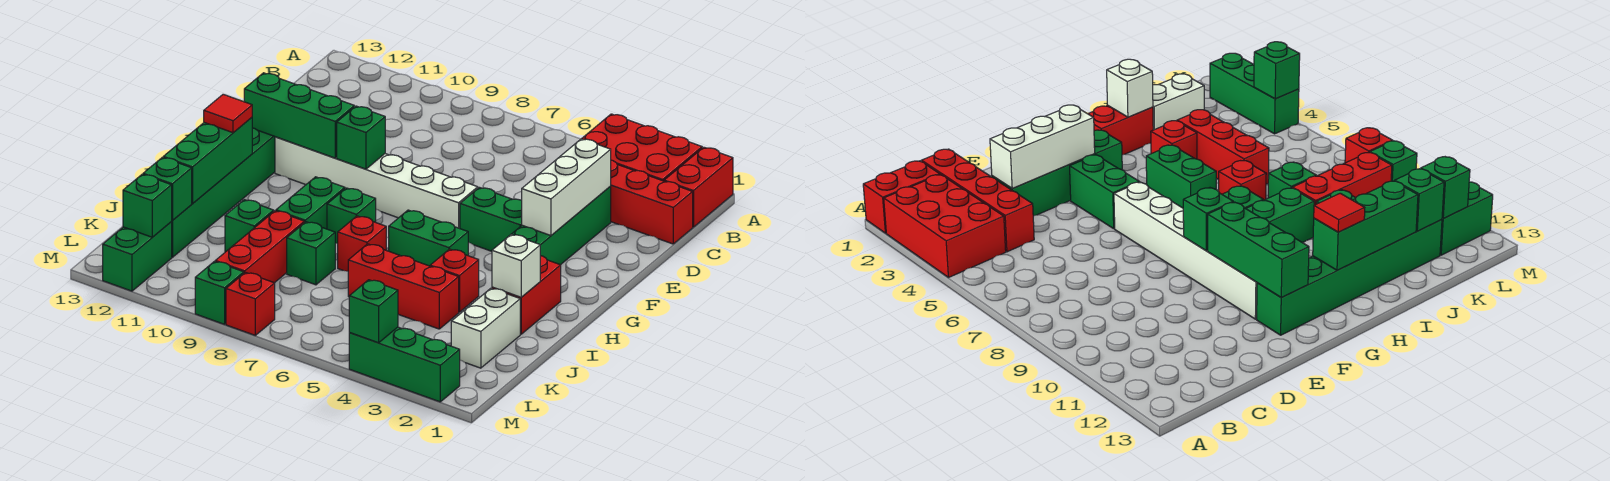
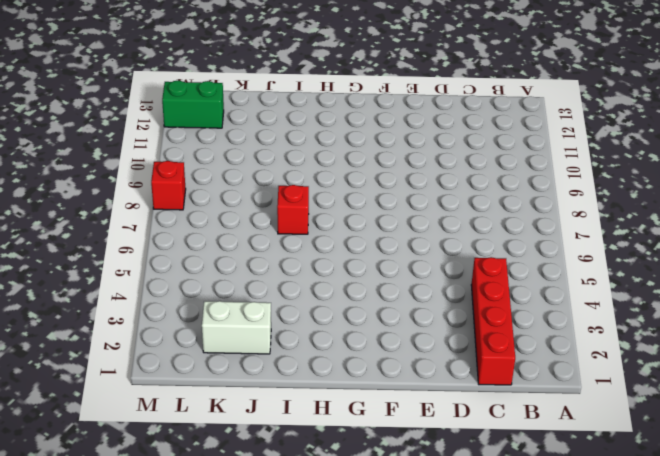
none -> red 1x2 brick [664,147,733,227]
none -> red 2x3 brick [582,114,702,181]
none -> green 1x4 brick [512,186,611,265]
none -> green 1x2 brick [460,187,522,251]

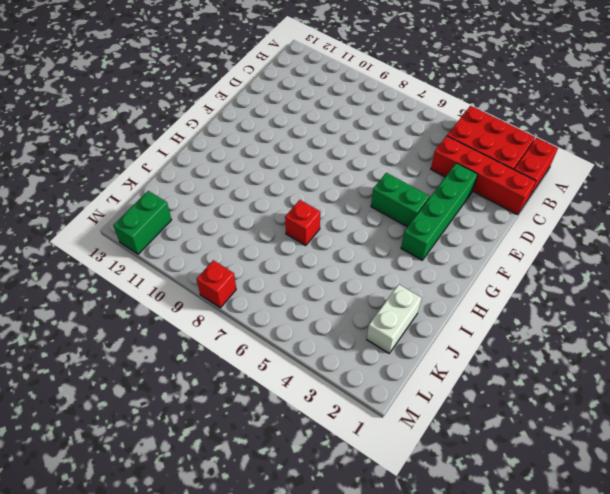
none -> white 1x6 brick [275,137,478,229]
none -> green 1x6 brick [171,128,275,257]
none -> red 1x2 brick [492,256,561,334]
none -> green 1x2 brick [389,210,468,266]

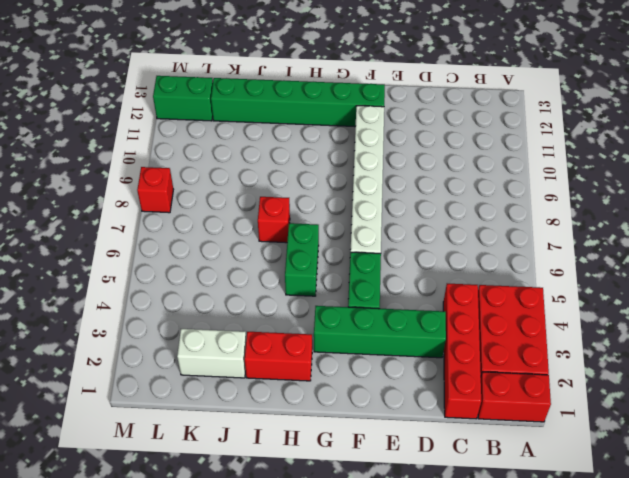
none -> green 1x1 brick [327,188,376,244]
none -> green 1x2 brick [276,177,345,229]
none -> red 1x1 brick [430,249,479,312]
none -> red 1x3 brick [348,244,459,329]

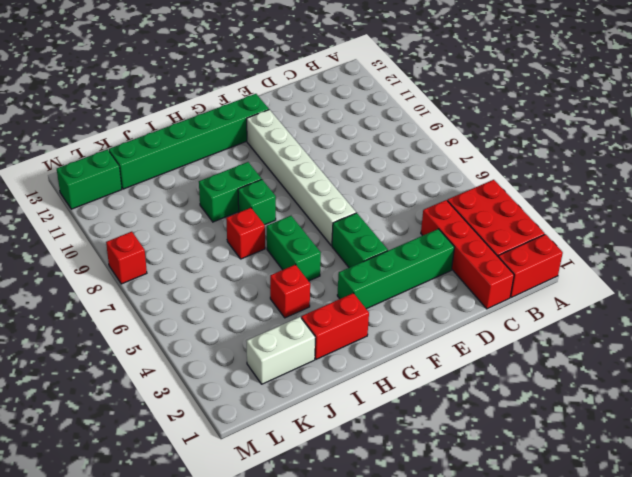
none -> red 1x3 brick [348,244,459,329]
none -> green 1x1 brick [287,222,335,285]
none -> red 1x3 brick [215,211,304,283]
none -> green 1x1 brick [225,200,274,252]

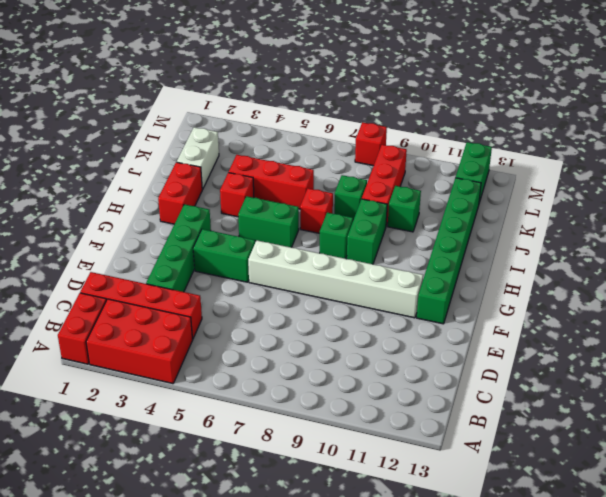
none -> green 1x3 brick [349,327,460,402]
none -> green 1x1 brick [195,261,244,324]
none -> white 1x3 brick [522,139,611,236]
none -> green 1x1 brick [337,106,385,169]

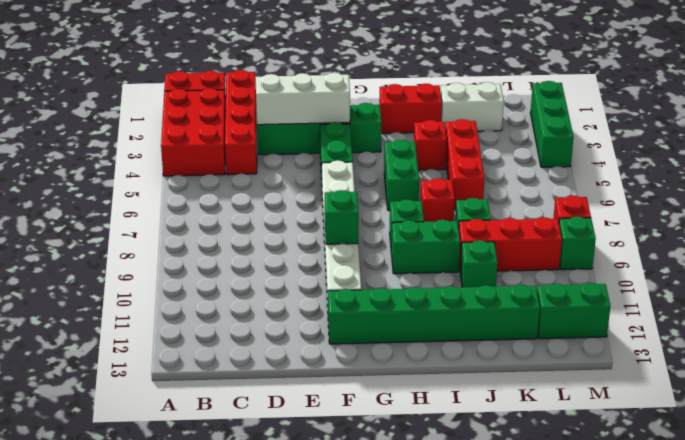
none -> green 1x3 brick [244,73,354,158]
none -> green 1x3 brick [163,117,252,203]
none -> white 1x1 brick [492,234,540,297]
none -> green 1x1 brick [143,157,192,221]

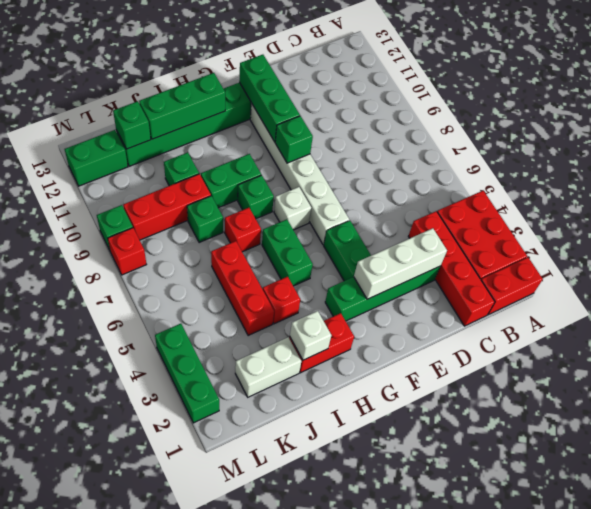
white 1x1 brick [274,187,311,230] -> none
none -> green 1x1 brick [123,174,172,237]
none -> green 1x1 brick [349,280,398,343]
none -> red 1x1 tile [204,94,252,133]

